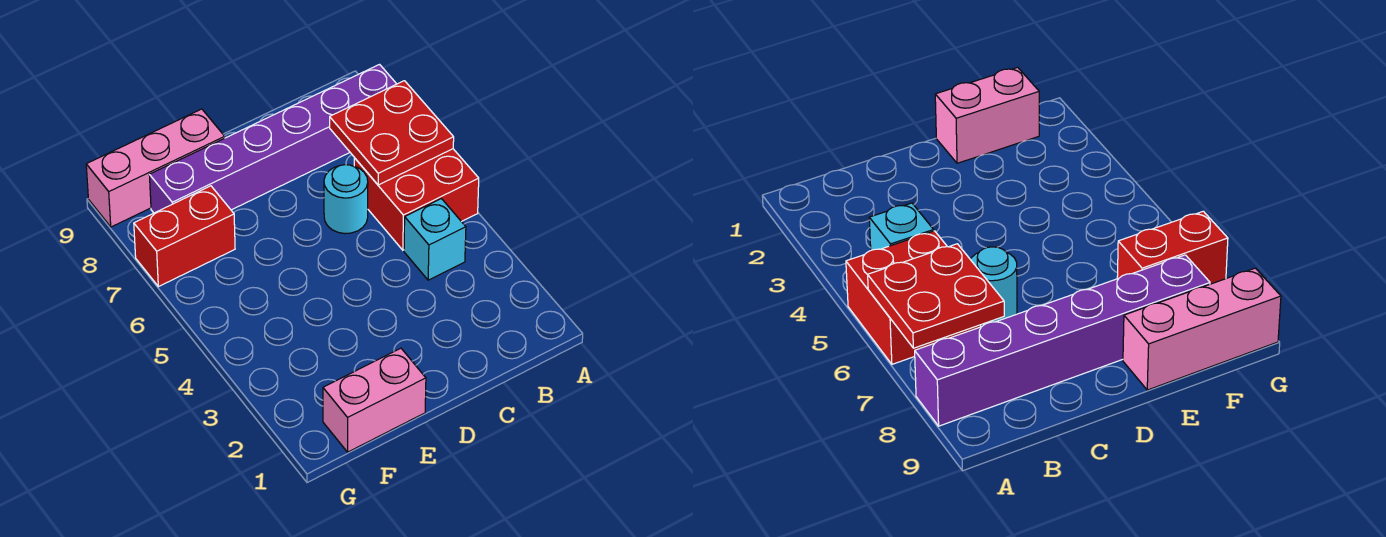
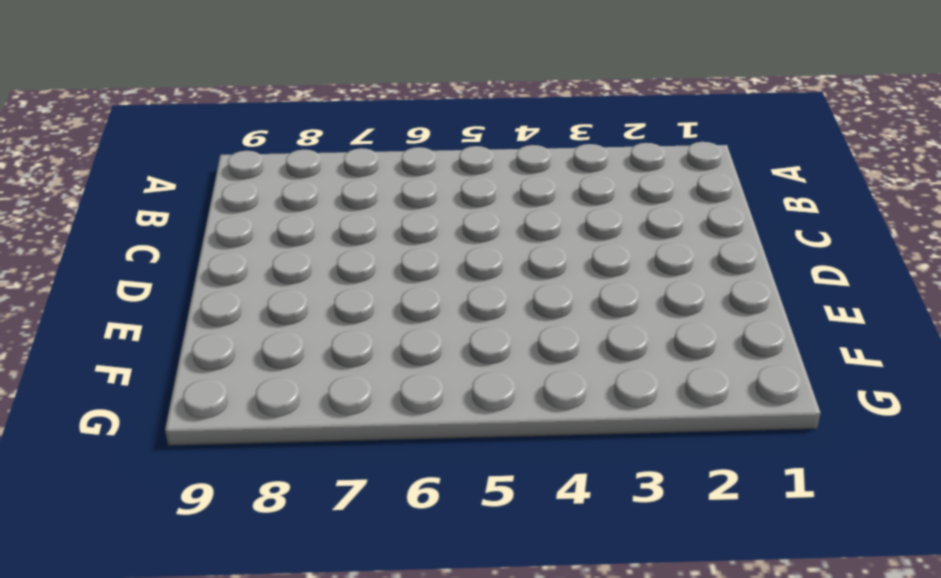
none -> red 2x2 brick [354,149,479,250]
none -> purple 1x6 brick [149,65,396,213]

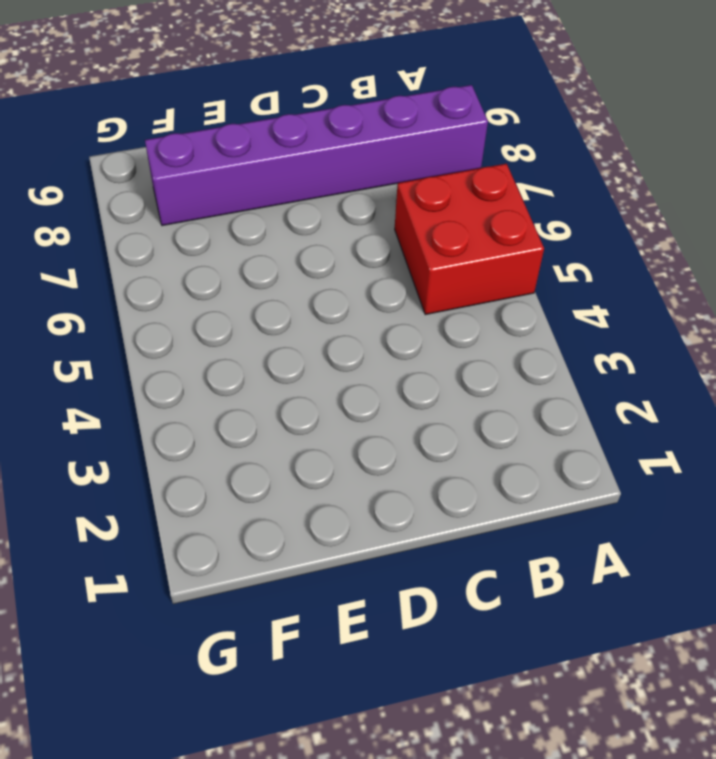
none -> cyan 1x1 brick [404,199,466,280]
none -> cyan 1x1 round brick [324,165,368,234]

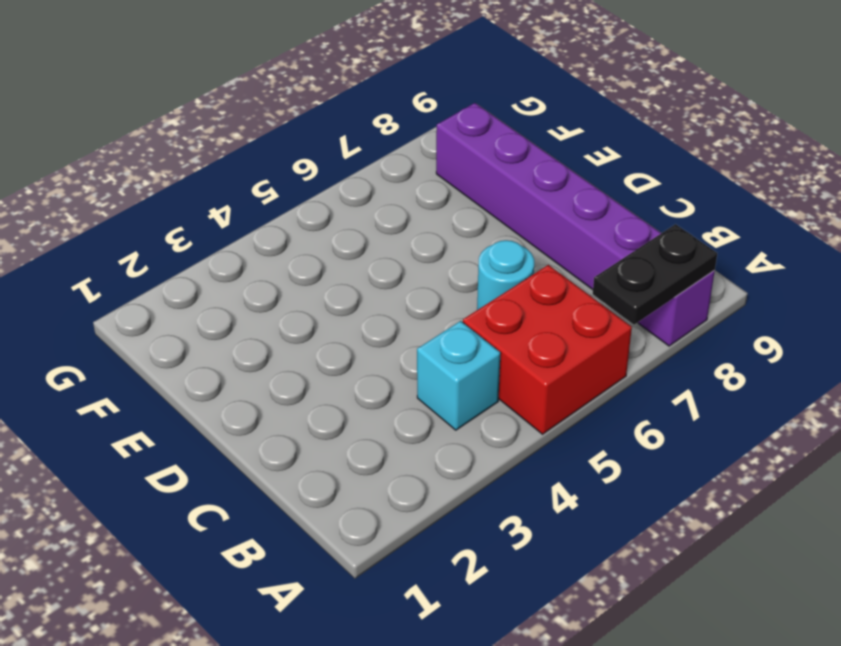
black 1x2 plate [593,224,717,325] -> red 2x2 plate [330,81,454,185]
none -> pink 1x2 brick [323,348,426,452]
none -> pink 1x3 brick [86,109,225,227]

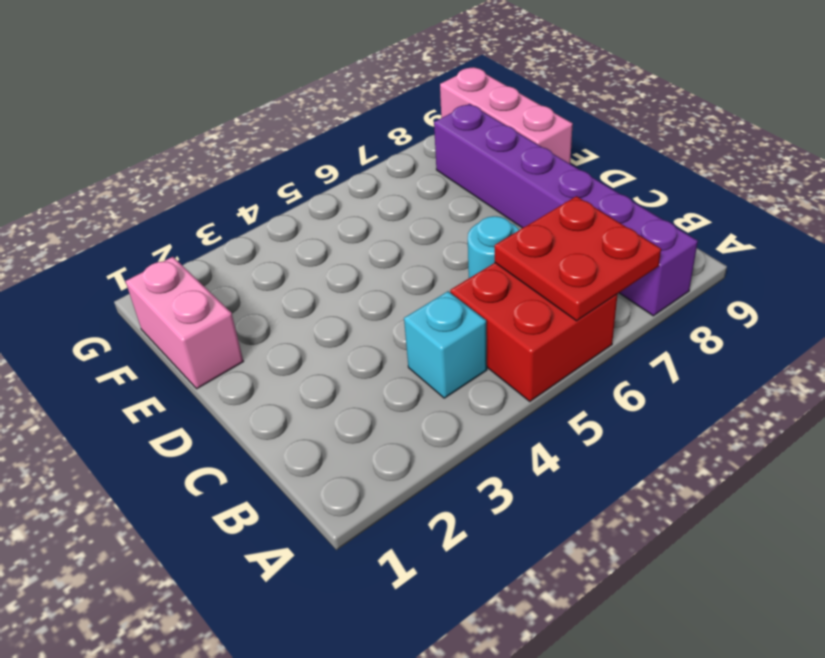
none -> red 1x2 brick [134,186,235,287]

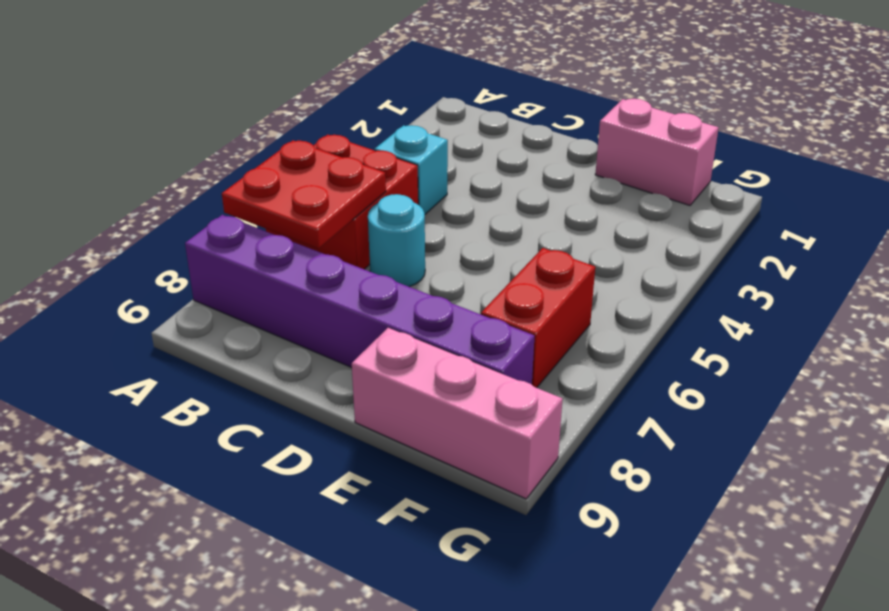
red 1x2 brick [481,248,595,388] -> red 1x2 brick turned to [134,186,235,287]

